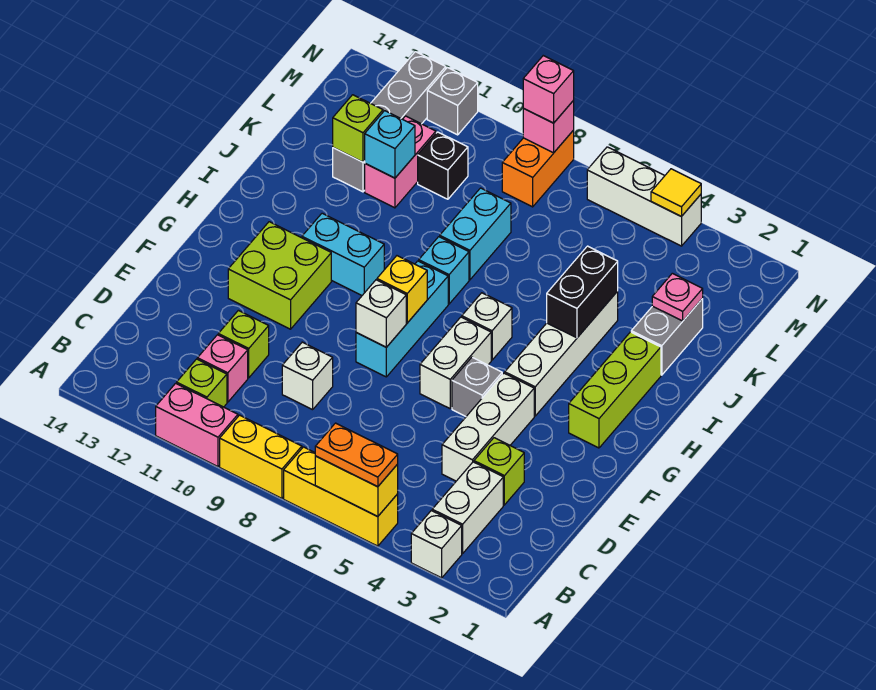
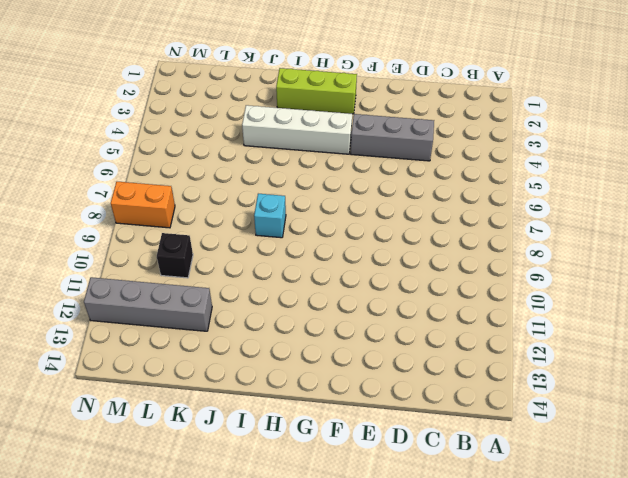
grey 1x3 brick [351,114,434,161] -> white 1x3 brick [442,373,534,481]
none -> white 1x1 brick [411,511,462,578]
none -> yellow 1x3 brick [284,447,398,546]
none -> yellow 1x2 brick [220,415,302,498]
none -> pink 1x2 brick [156,383,238,467]

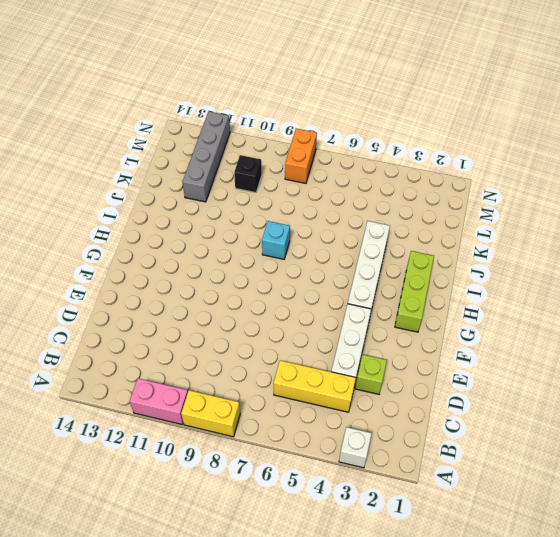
yellow 1x3 brick [274,360,356,412] -> yellow 1x3 brick moved to [284,447,398,546]
none -> white 1x2 brick [432,462,503,554]
none -> lime 1x1 brick [177,359,227,407]
none -> pink 1x1 brick [197,335,248,402]
none -> white 1x1 brick [282,342,333,410]

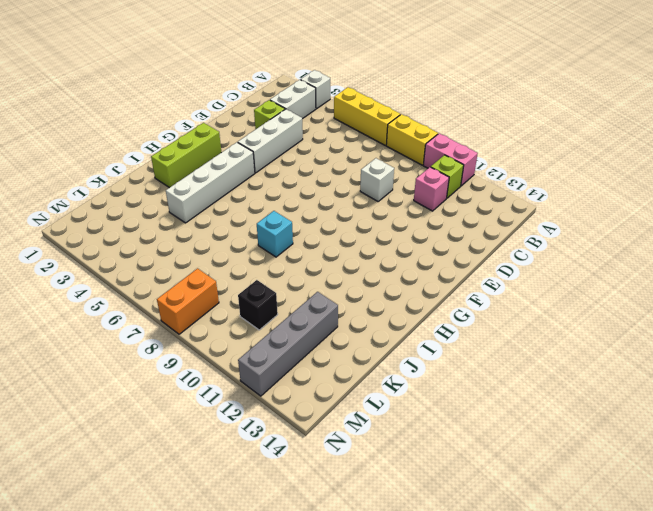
none -> lime 1x1 brick [218,310,269,378]
none -> grey 1x1 brick [452,357,502,416]
none -> white 1x2 brick [420,317,491,408]
none -> cyan 1x3 brick [356,261,448,377]

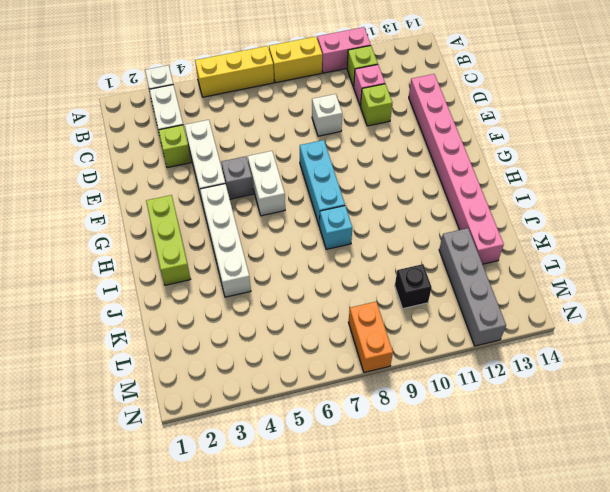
pink 1x8 brick [409,74,504,264] -> none
none -> lime 2x2 brick [228,222,331,329]
none -> white 1x1 brick [462,293,512,360]
none -> cyan 1x2 brick [302,213,384,295]
none -> grey 1x2 brick [631,299,703,375]

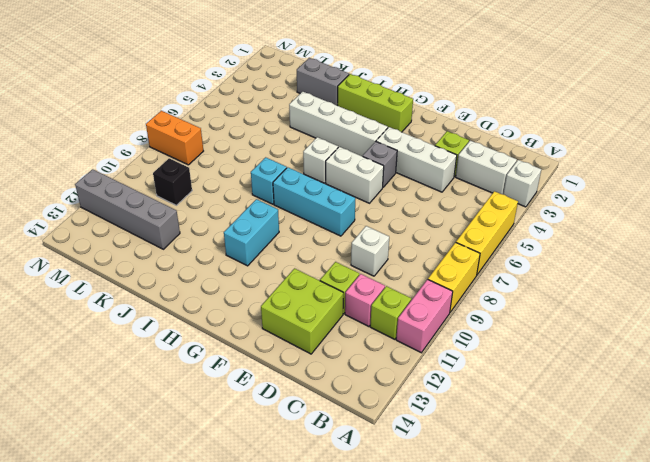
lime 2x2 brick [261,268,343,354] -> lime 2x2 brick moved to [228,222,331,329]
none -> cyan 1x2 brick [440,188,511,280]
none -> pink 1x2 brick [365,116,436,208]
none -> white 1x3 brick [587,147,701,246]
none -> grey 1x1 brick [427,67,478,135]

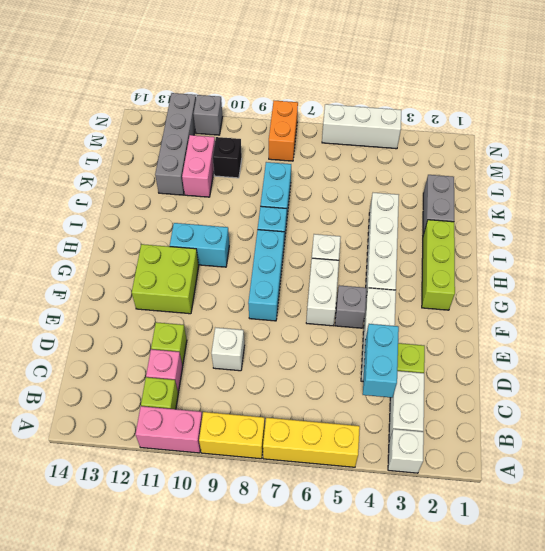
cyan 1x2 brick [363,324,399,398] -> none
none -> yellow 1x2 brick [315,456,398,517]
none -> white 1x1 brick [356,280,406,347]
none -> yellow 1x1 brick [377,256,427,323]
none -> black 1x2 brick [547,246,618,338]

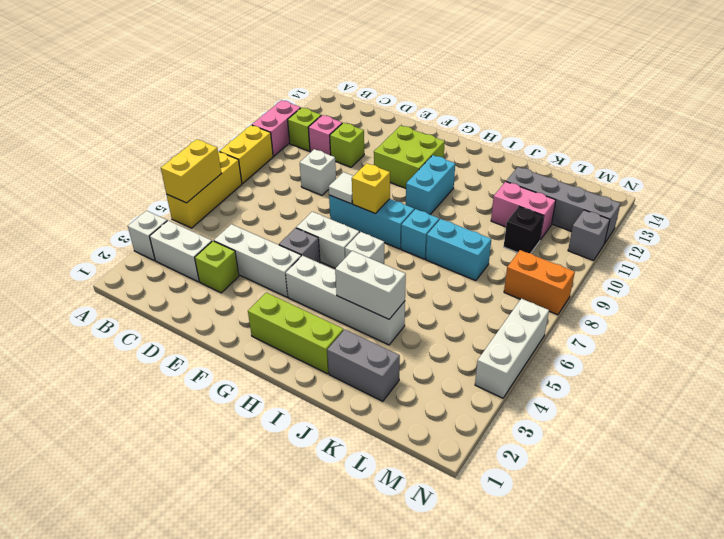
white 1x1 tile [329,172,353,204] -> white 1x1 brick [356,280,406,347]
white 1x2 brick [335,251,406,319] -> black 1x2 brick [547,246,618,338]
none -> pink 1x1 plate [652,273,703,321]
none -> cyan 1x1 brick [365,111,415,178]
none -> lime 1x1 brick [333,95,383,162]
none -> yellow 1x1 tile [651,169,701,217]

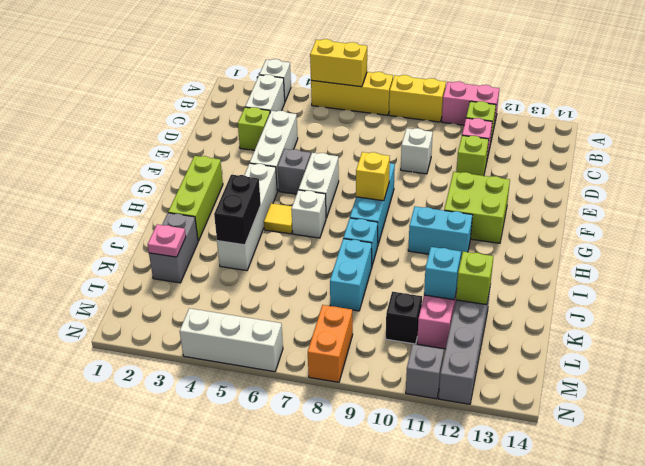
yellow 1x1 tile [264,203,293,234] -> yellow 1x1 tile moved to [651,169,701,217]
none -> white 1x1 brick [356,280,406,347]
none -> pink 1x1 brick [523,101,574,153]
none -> orange 1x2 plate [315,423,398,487]
none -> pink 1x1 brick [523,56,574,123]

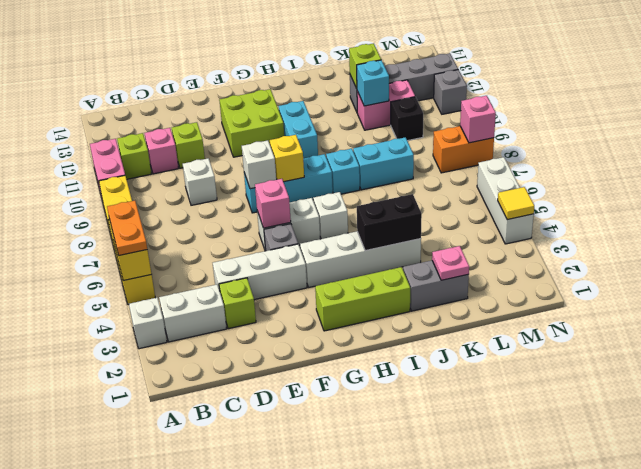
pink 1x1 brick [255,179,291,228] -> pink 1x1 brick moved to [523,56,574,123]

